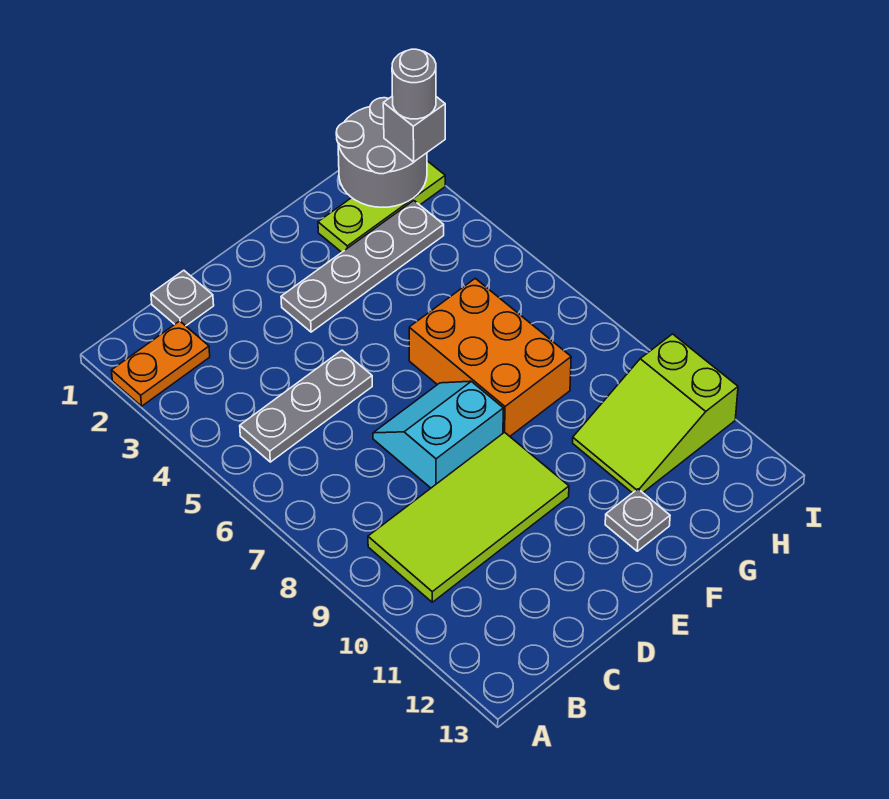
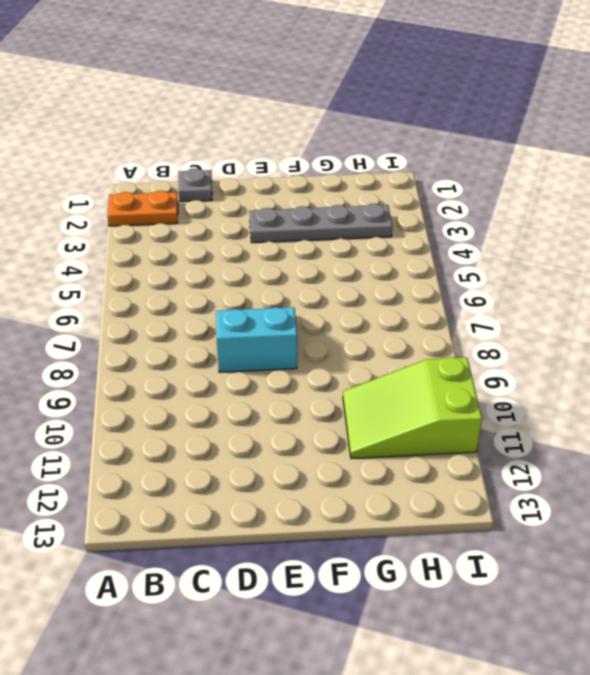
none -> grey 1x3 plate [240,350,372,462]
none -> lime 2x4 tile [368,432,569,602]
none -> orange 2x3 brick [409,278,571,436]

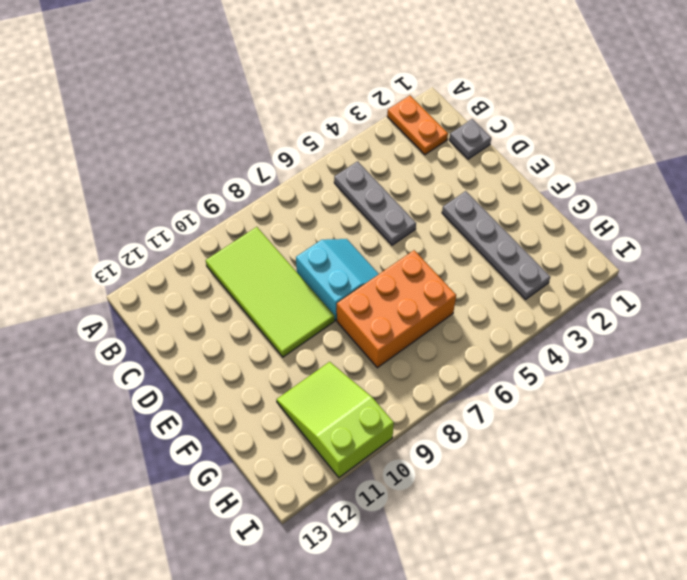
none -> grey 1x1 plate [605,489,670,551]
none -> lime 1x3 plate [318,161,445,252]
none -> grey 2x2 round brick [336,98,427,207]

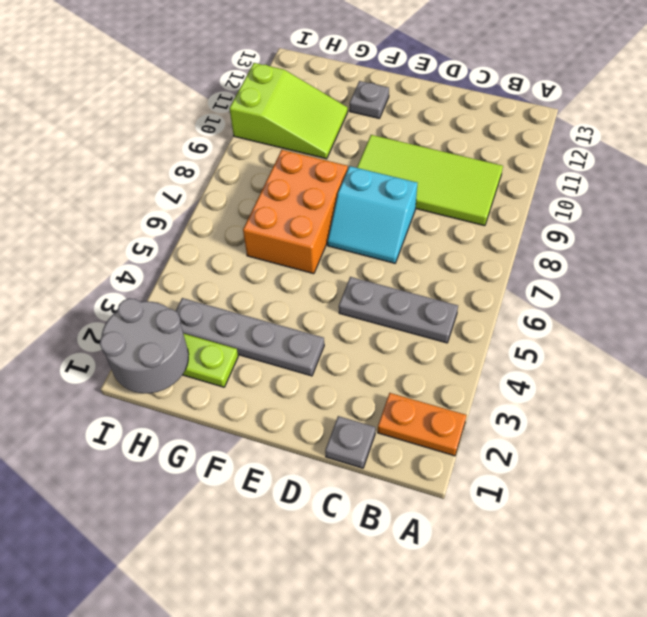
none -> grey 1x1 brick [383,96,445,162]
none -> grey 1x1 round brick [392,49,436,119]

